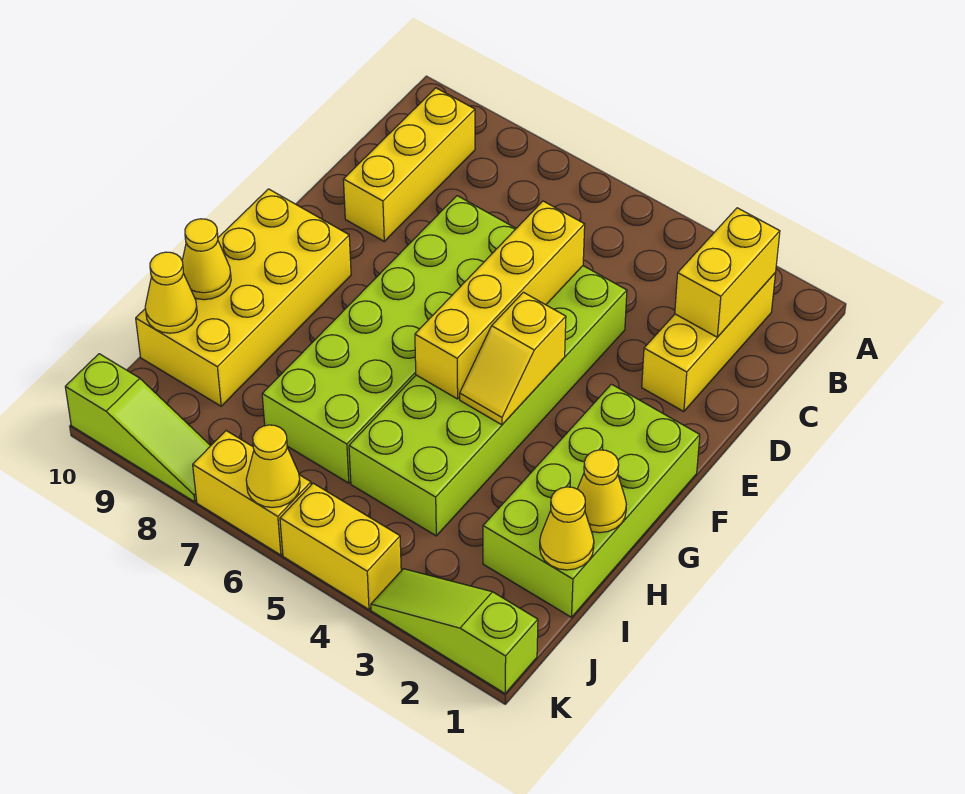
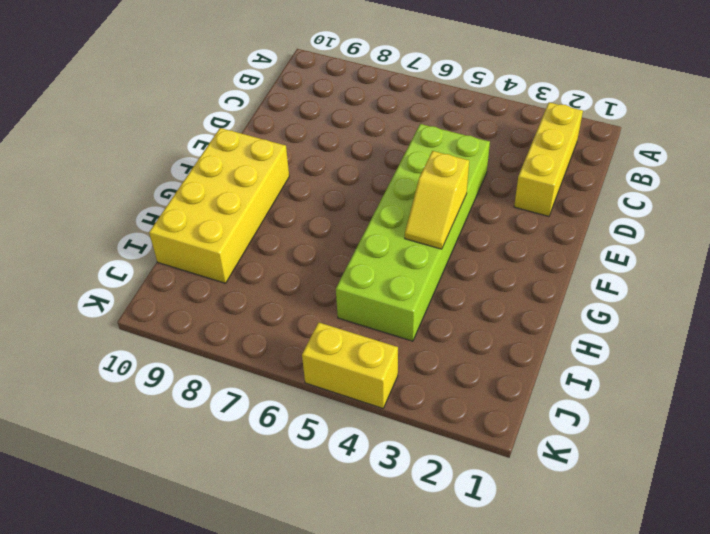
none -> yellow 1x3 brick [343,88,475,241]
none -> lime 2x6 brick [262,196,516,483]
none -> lime 2x4 brick [483,384,700,617]

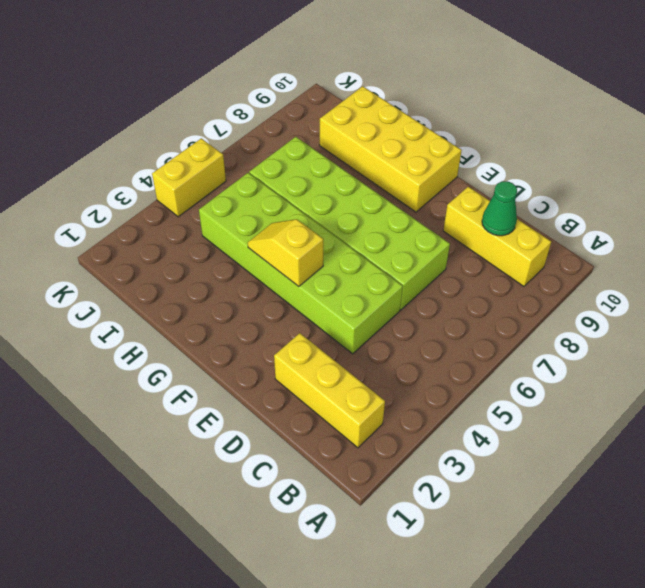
green 1x1 cone [482,181,517,236] -> none
none -> lime 2x4 brick [483,384,700,617]
none -> lime 1x3 slope [371,569,538,693]
none -> yellow 1x2 brick [193,431,311,555]

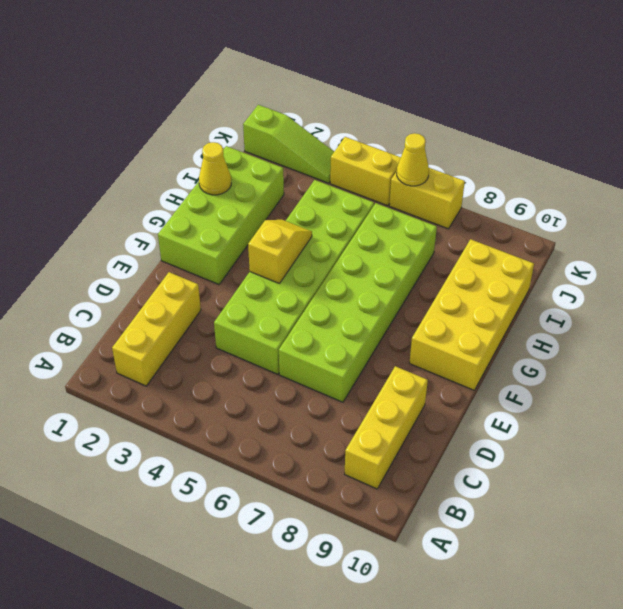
none -> lime 1x3 slope [65,354,210,502]
none -> yellow 1x2 brick [675,208,780,337]
none -> yellow 1x4 brick [415,201,585,399]

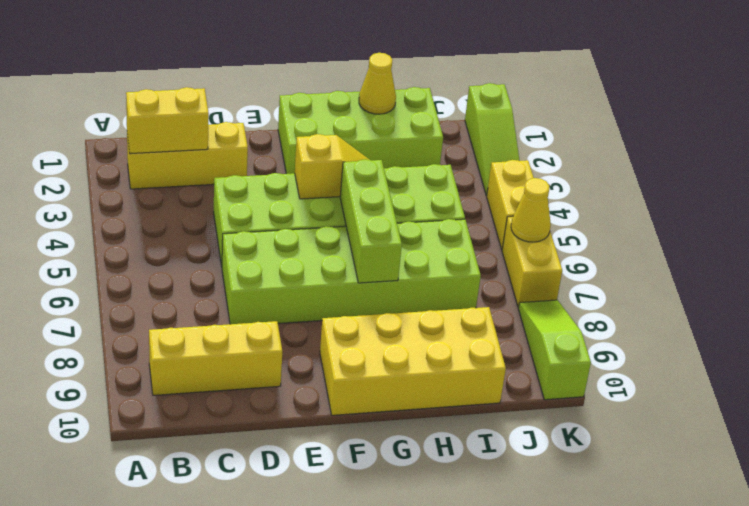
lime 1x3 brick [340,159,402,283] -> yellow 1x4 brick [415,201,585,399]
none -> yellow 1x1 cone [182,219,231,300]
none -> yellow 1x1 cone [540,487,594,570]
none -> yellow 1x1 cone [145,252,197,333]

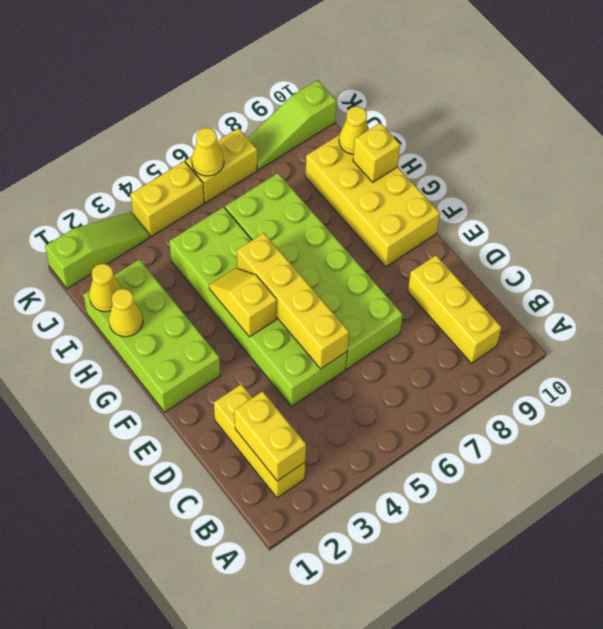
yellow 1x1 brick [353,123,400,182] -> yellow 1x1 cone [182,219,231,300]

